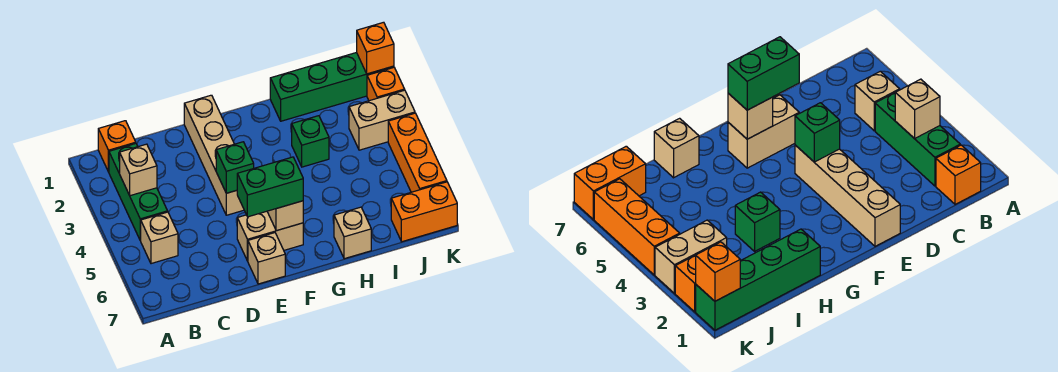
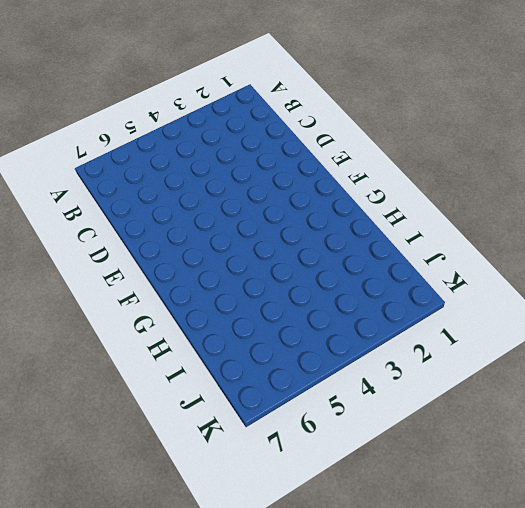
none -> orange 1x1 brick [98,121,136,172]
none -> green 1x3 brick [109,144,168,240]
none -> tan 1x1 brick [140,212,178,264]

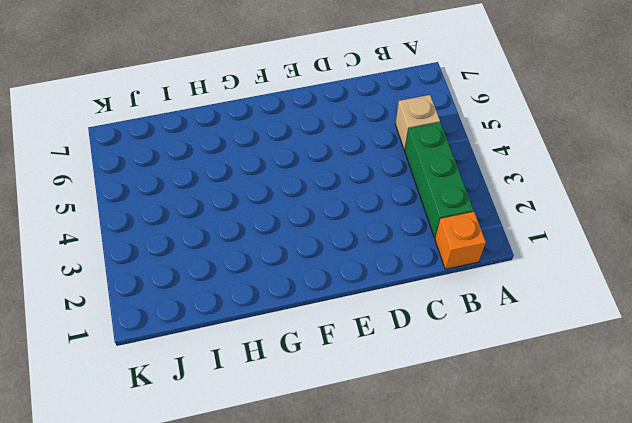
none -> tan 1x4 brick [184,95,244,215]
none -> tan 1x2 brick [237,211,303,261]
none -> tan 1x1 brick [248,233,285,284]

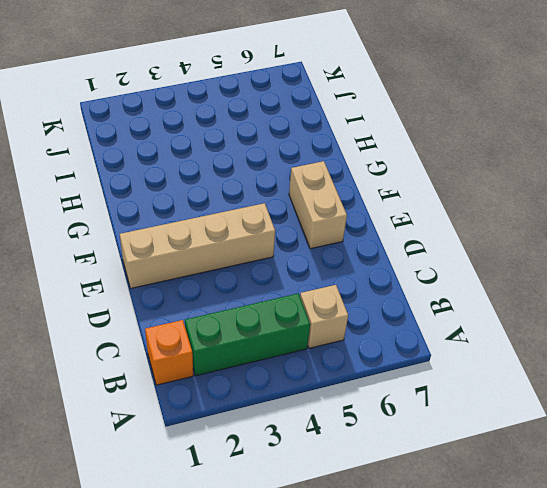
none -> tan 1x1 brick [248,233,285,284]
none -> green 1x4 brick [270,52,394,121]
none -> green 1x1 brick [292,116,329,167]

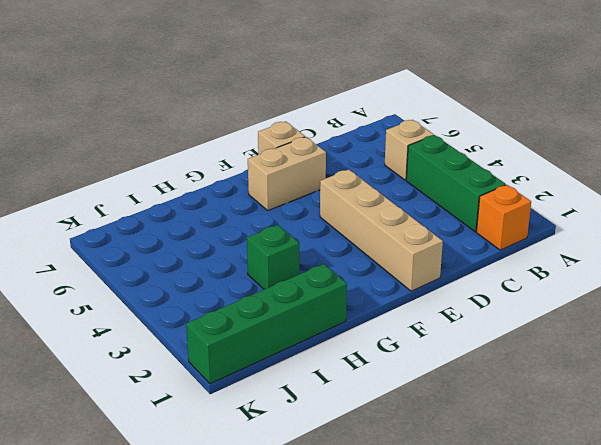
none -> tan 1x1 brick [334,207,371,259]
none -> tan 1x2 brick [349,90,415,150]
none -> orange 1x2 brick [391,182,457,242]

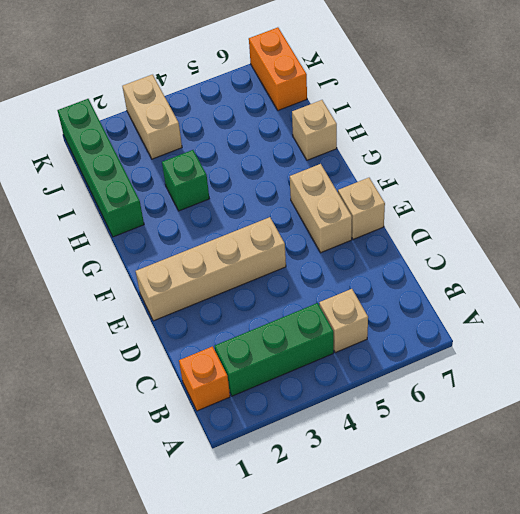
none -> orange 1x1 brick [367,68,405,101]
none -> orange 1x3 brick [388,113,447,192]
none -> tan 1x1 brick [120,144,157,196]

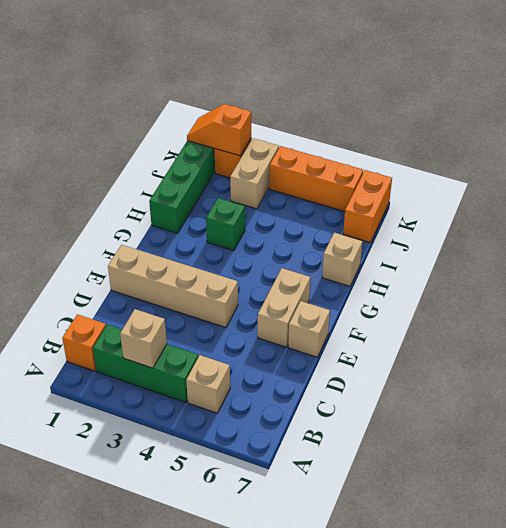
orange 1x2 slope [187,104,251,156] -> orange 1x1 brick [357,22,394,74]
none -> green 1x1 brick [216,142,254,193]
none -> tan 1x1 brick [267,201,303,231]
none -> green 1x2 brick [237,157,303,217]

